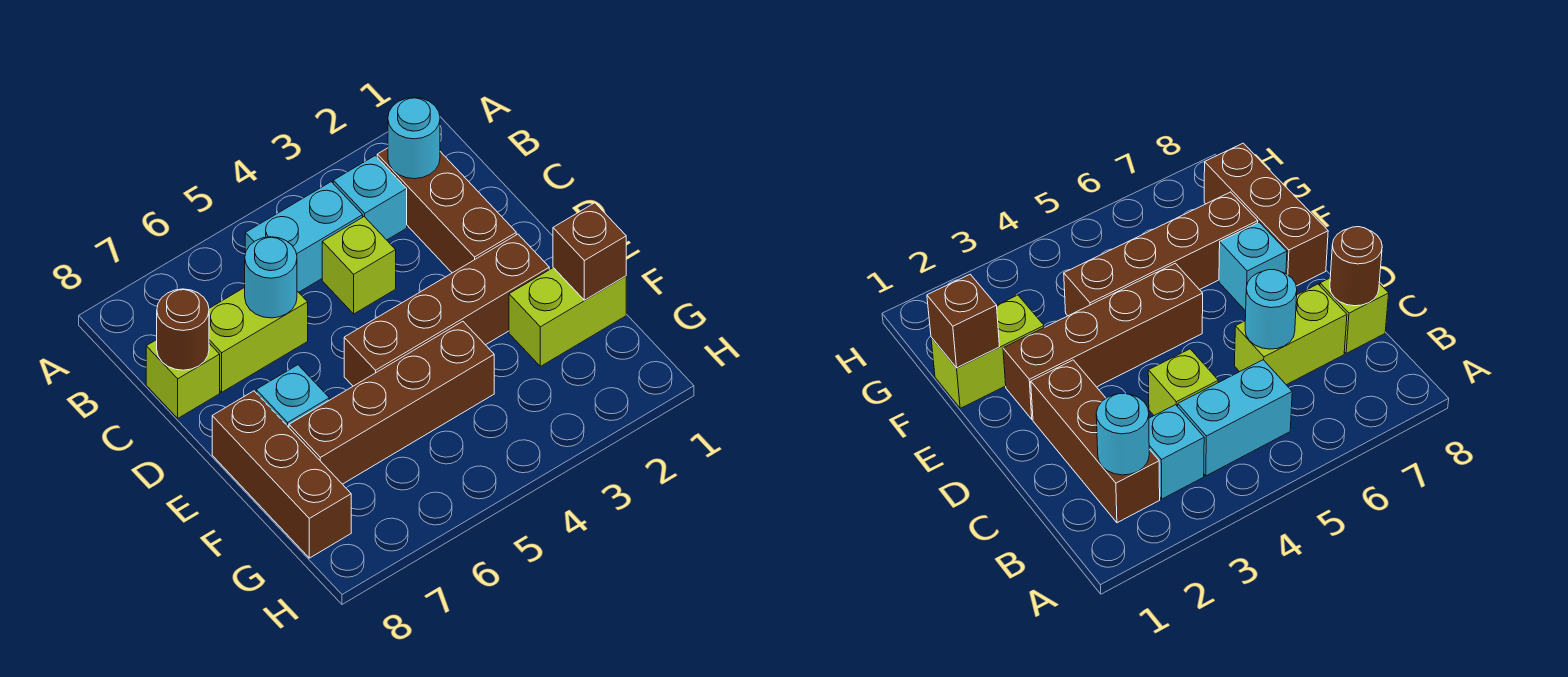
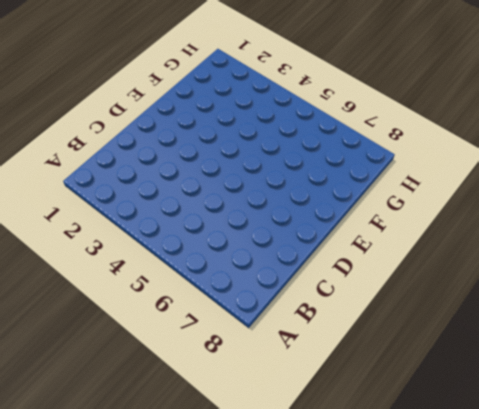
none -> brown 1x3 brick [377,148,516,273]
none -> cyan 1x1 brick [333,156,407,240]
none -> cyan 1x2 brick [245,182,363,292]

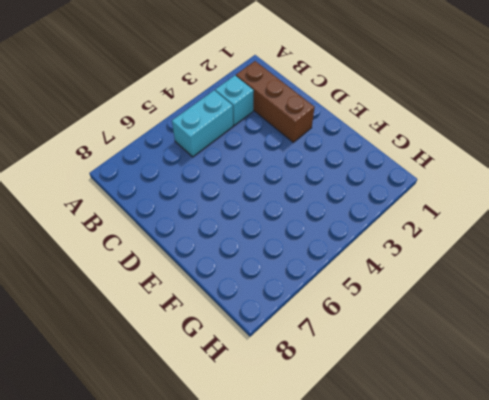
none -> lime 1x1 brick [322,217,396,314]
none -> lime 1x2 brick [209,287,308,392]
none -> lime 1x1 brick [146,340,220,418]

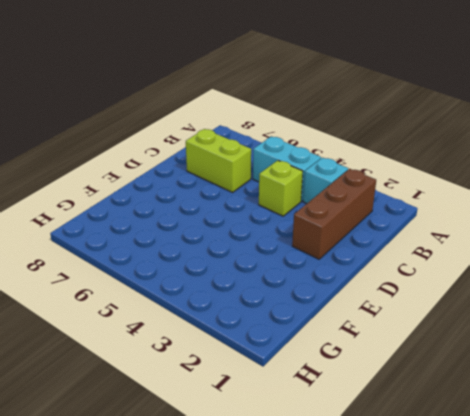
none -> lime 1x1 brick [146,340,220,418]
none -> brown 1x4 brick [344,234,549,386]
none -> cyan 1x1 brick [256,365,329,427]

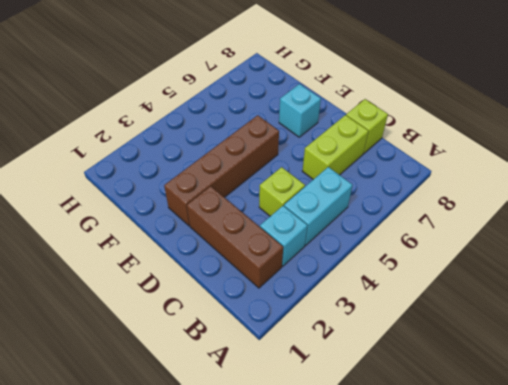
none -> brown 1x3 brick [212,391,351,558]
none -> lime 1x2 brick [509,268,626,366]
none -> brown 1x4 brick [289,321,494,484]

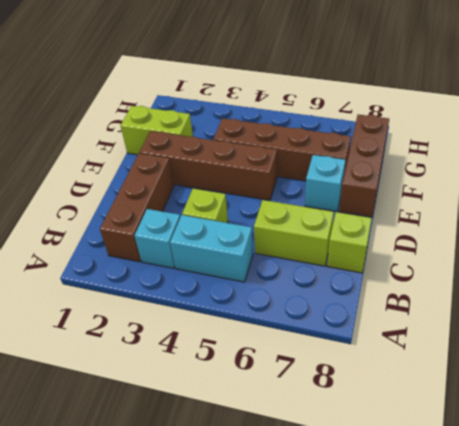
none -> cyan 1x1 round brick [388,97,440,179]
none -> cyan 1x1 round brick [245,237,297,318]
none -> brown 1x1 round brick [157,289,209,370]

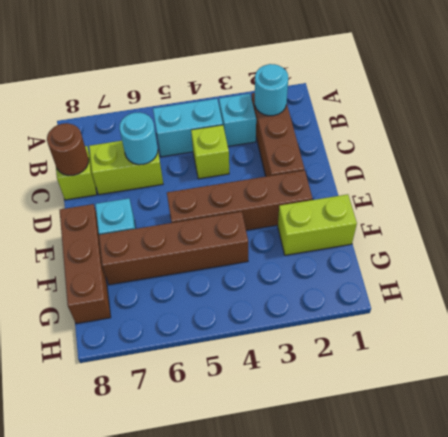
none -> brown 1x1 brick [553,203,626,300]

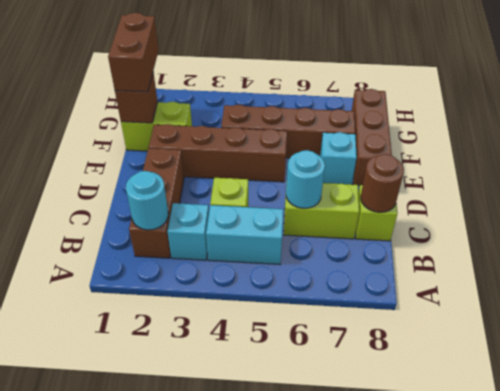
brown 1x2 brick [108,13,159,92] -> none

